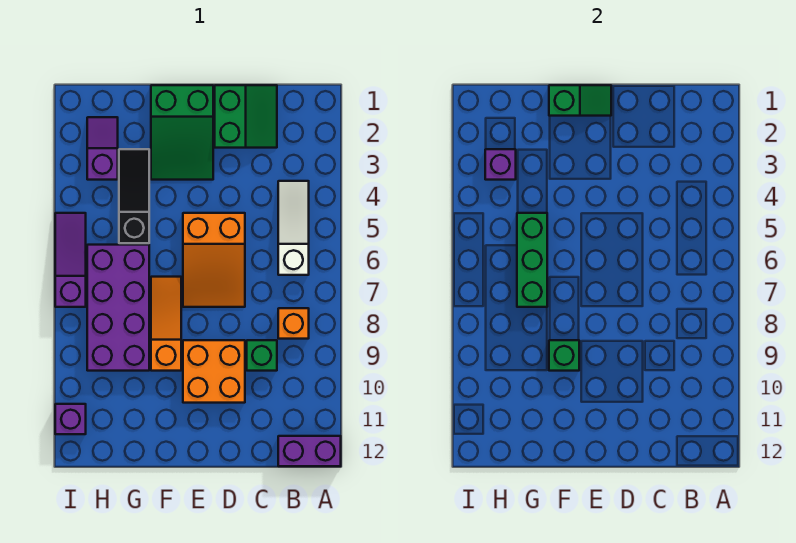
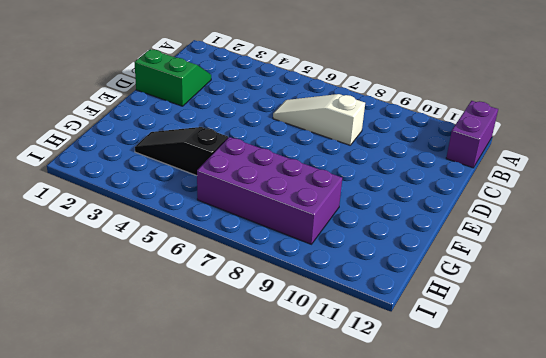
white 1x3 slope [273,94,365,145] -> white 1x3 slope moved to [278,181,309,275]
none -> orange 1x1 brick [278,308,309,339]
none -> green 1x1 brick [247,340,277,371]
none -> orange 2x3 slope [183,213,245,307]

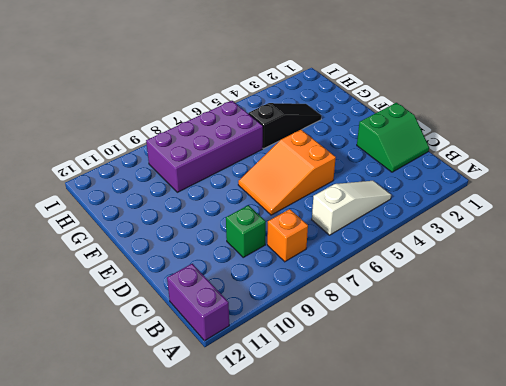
none -> orange 2x2 brick [183,340,245,403]
none -> green 2x3 slope [151,85,213,180]
none -> orange 1x3 slope [151,277,181,371]

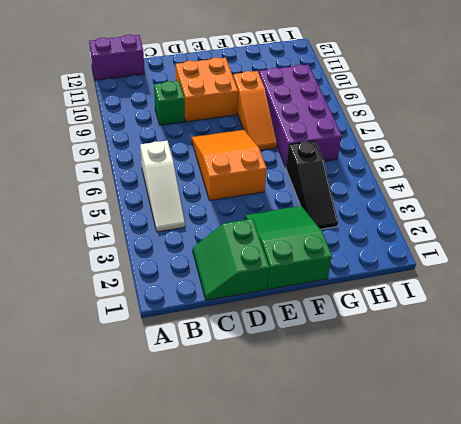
none -> orange 1x1 brick [278,308,309,339]
none -> purple 1x2 slope [87,117,118,180]
none -> purple 1x3 slope [55,213,86,307]

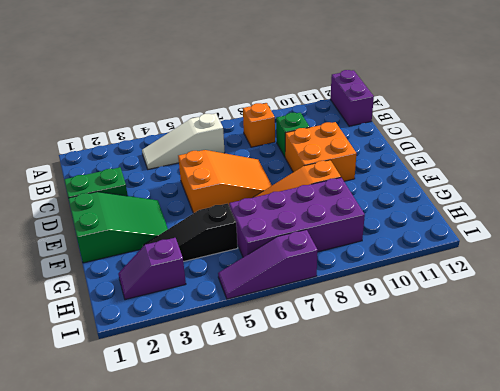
none -> purple 1x1 brick [55,404,86,434]
none -> green 1x2 slope [549,85,611,116]
none -> green 1x1 brick [549,340,579,371]

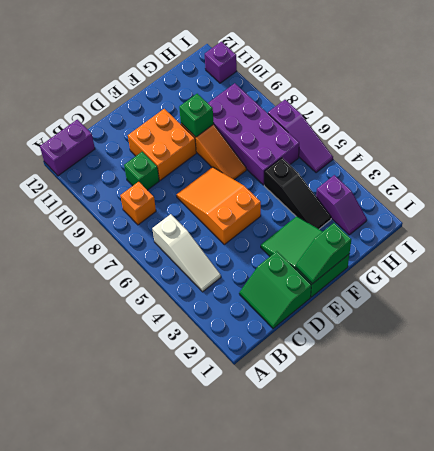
none -> green 1x3 brick [517,213,547,307]
none -> purple 1x1 brick [485,149,516,180]

